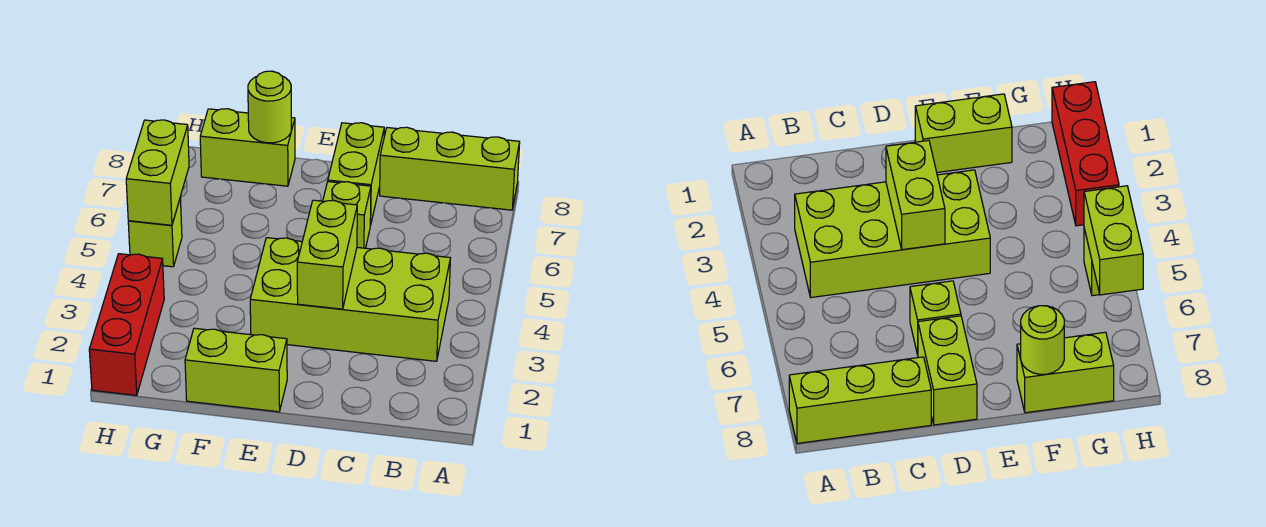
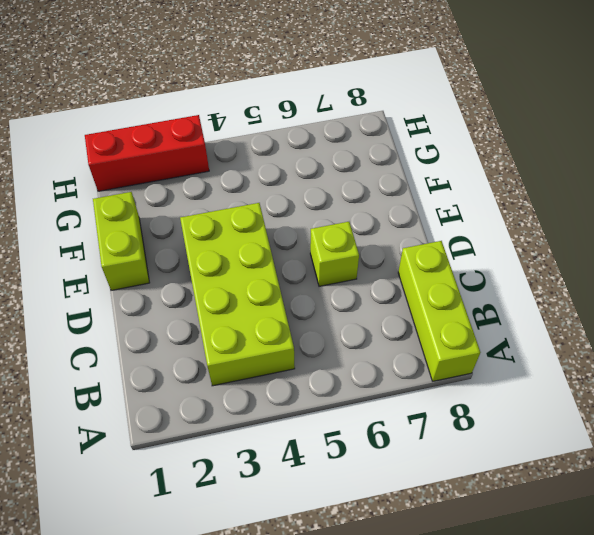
none -> lime 1x2 brick [328,123,384,225]
none -> lime 1x2 brick [200,109,295,186]

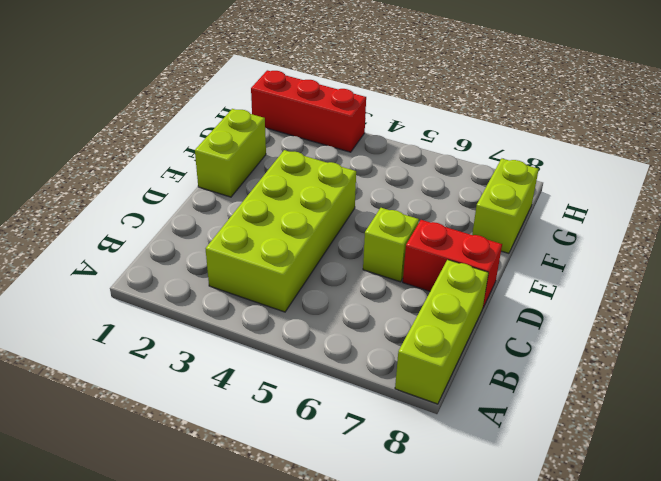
red 1x2 brick [403,220,502,307] -> lime 1x2 brick [328,123,384,225]
none -> lime 1x1 brick [128,197,182,267]
none -> lime 1x2 brick [297,200,357,309]

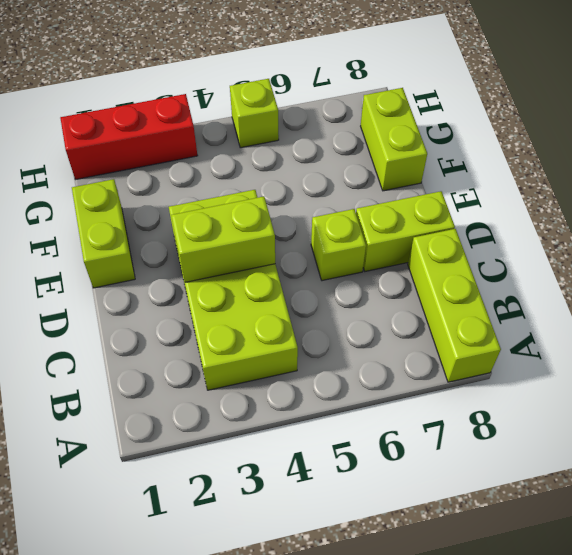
none -> lime 1x1 round brick [248,71,291,143]
none -> lime 1x2 brick [126,120,189,225]

